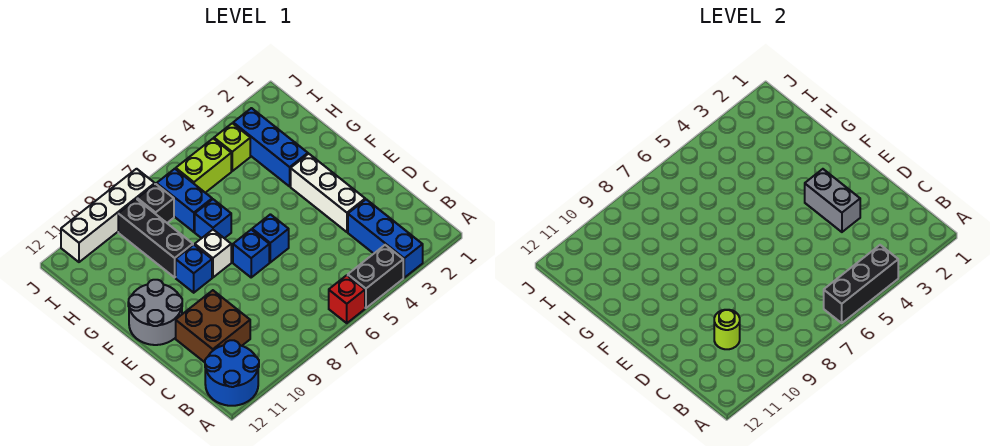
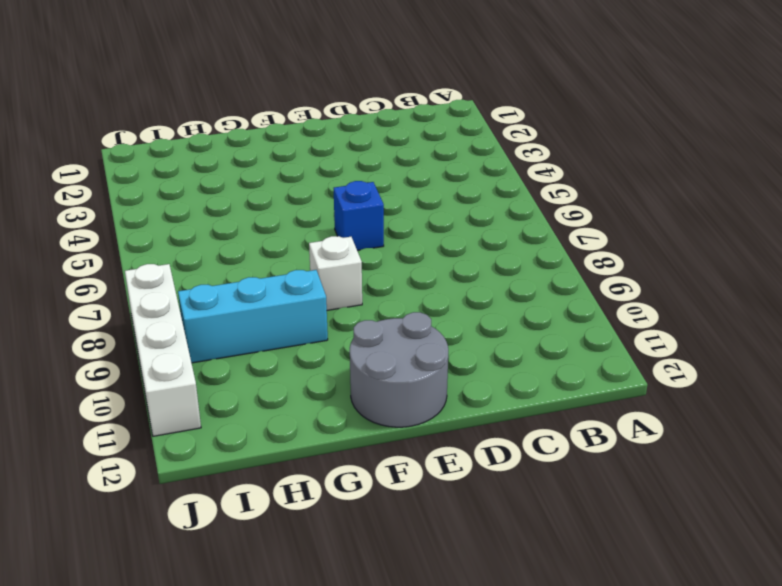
cyan 1x3 brick [178,270,328,363] -> black 1x3 brick [118,199,193,277]
none -> blue 1x3 brick [348,199,423,278]
none -> black 1x2 brick [348,245,403,308]
none -> red 1x1 brick [329,275,365,323]

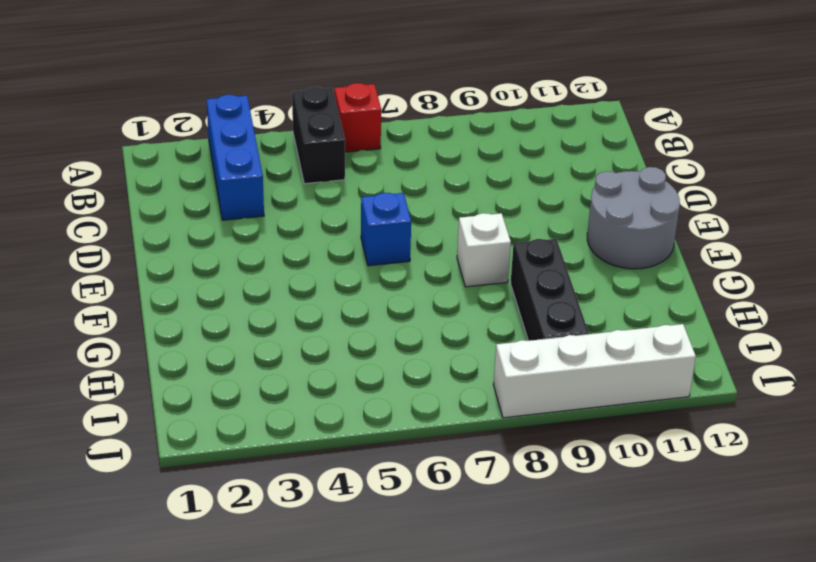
black 1x2 brick [292,87,345,184] -> black 1x2 brick turned to [348,245,403,308]
none -> blue 2x2 round brick [205,340,259,406]
none -> brown 2x2 brick [176,290,250,362]
none -> white 1x3 brick [291,154,365,232]

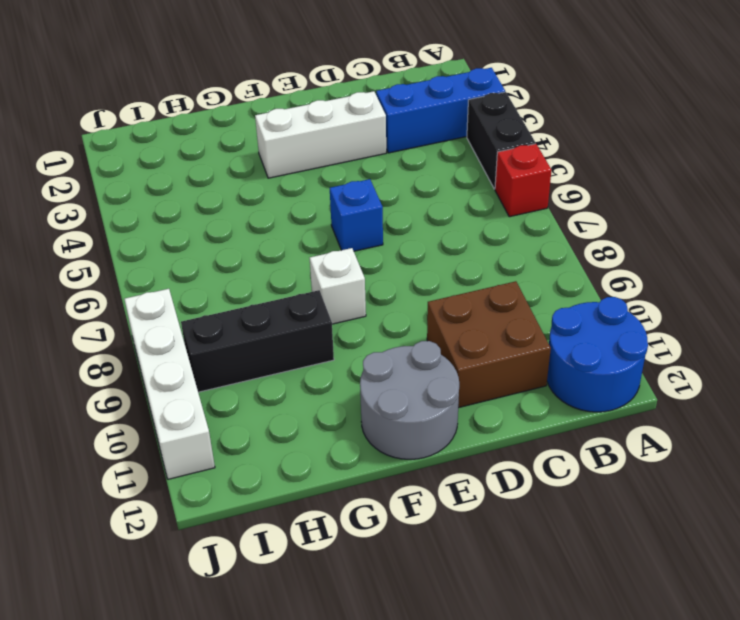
none -> blue 1x1 brick [233,230,269,277]
none -> blue 1x1 brick [176,245,212,293]
none -> blue 1x3 brick [233,108,308,186]

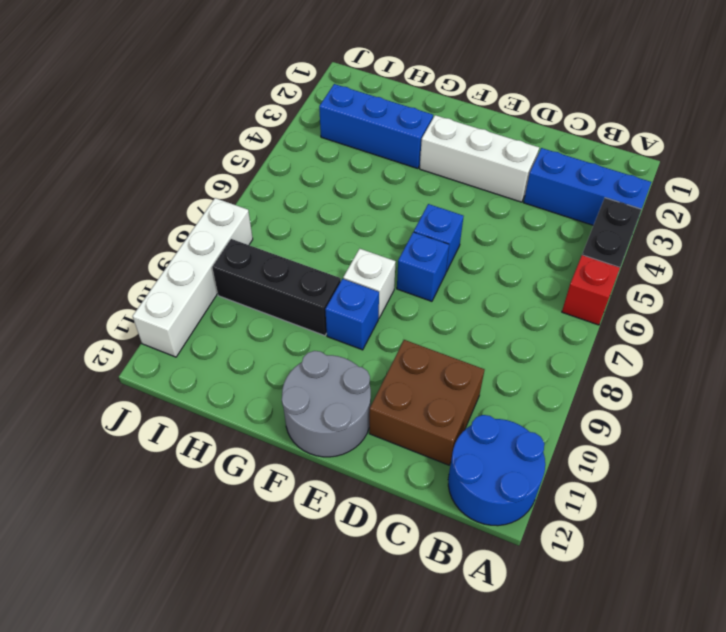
none -> blue 1x1 brick [195,199,231,238]
none -> blue 1x2 brick [157,169,212,232]
none -> lime 1x1 brick [214,123,250,171]

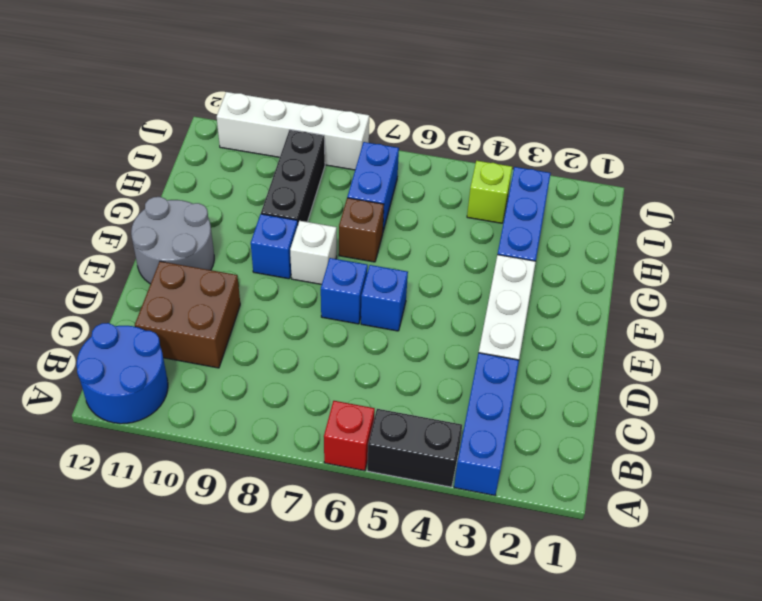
brown 1x1 brick [339,198,384,262] -> blue 1x1 brick [195,199,231,238]
none -> lime 1x2 brick [176,139,231,193]
none -> black 1x1 brick [137,184,174,223]
none -> black 1x3 brick [824,245,898,323]

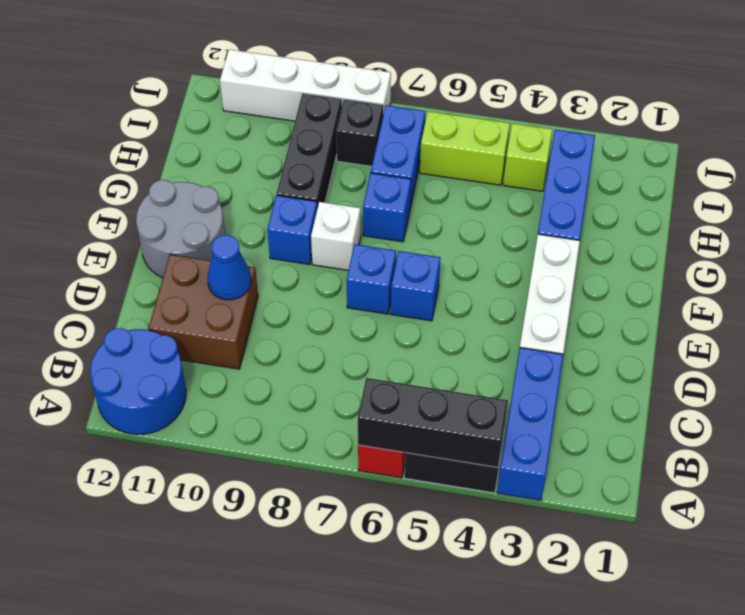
blue 1x1 cone [207,235,251,300] -> none
none -> lime 1x1 round brick [714,310,740,349]
none -> grey 1x2 brick [805,169,860,232]

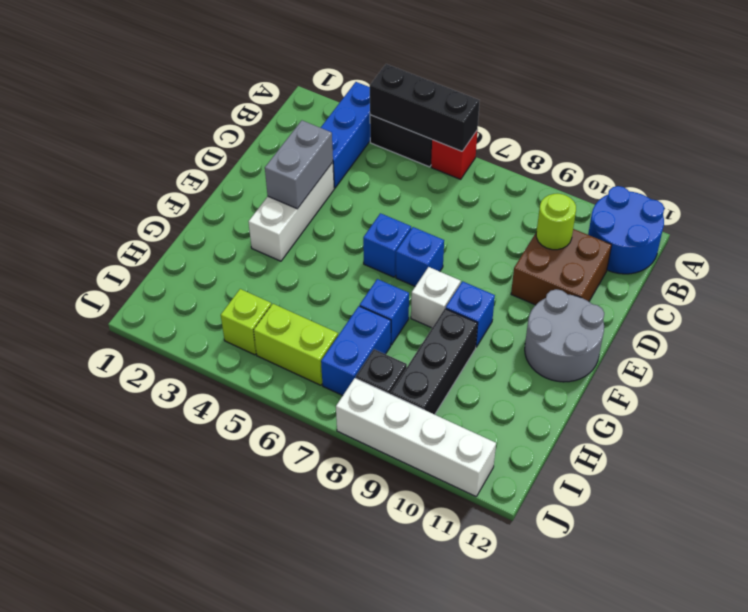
none -> blue 1x3 brick [233,108,308,186]

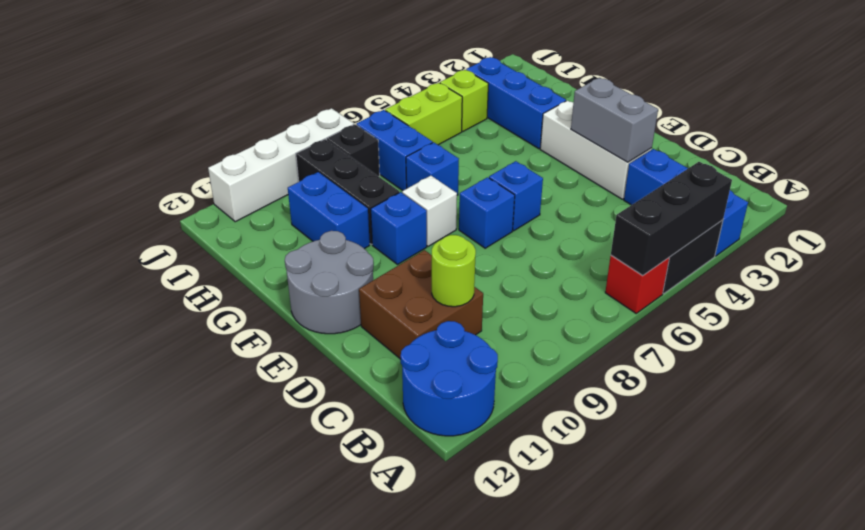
blue 1x2 brick [288,172,370,249] -> none

